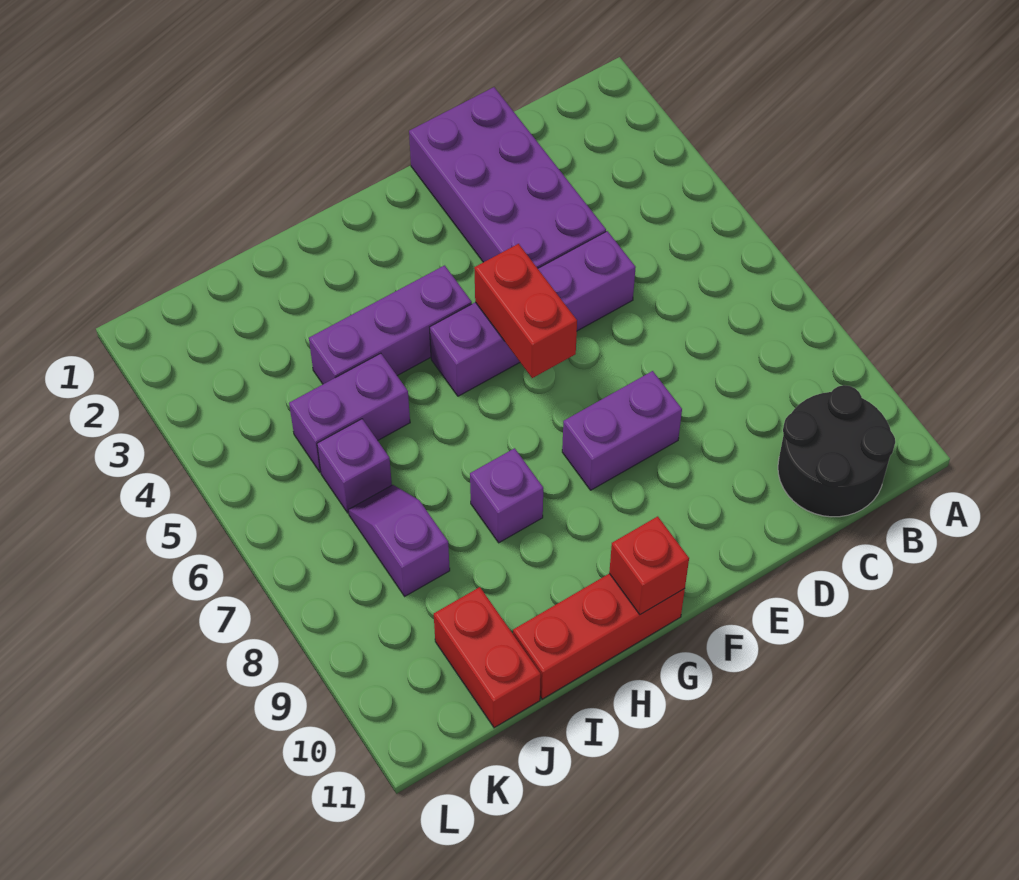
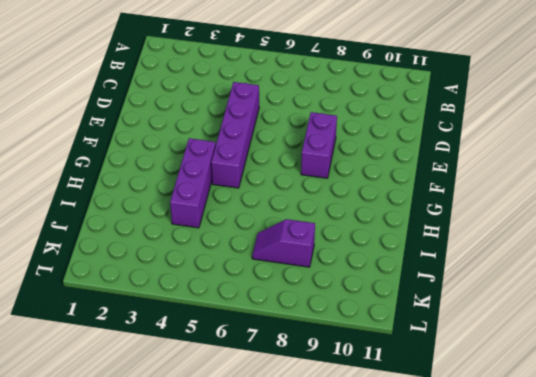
none -> black 2x2 round brick [778,385,895,517]
none -> purple 2x4 brick [409,87,606,268]
none -> red 1x3 brick [513,574,685,699]

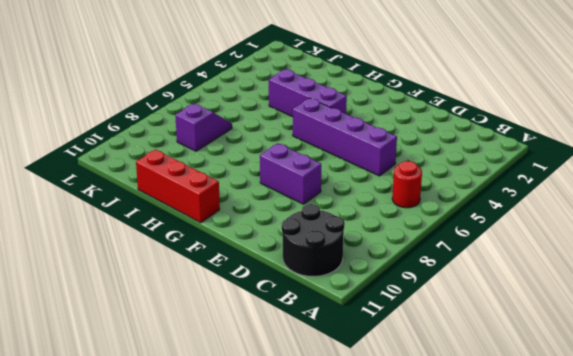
red 1x1 round brick [392,161,422,208] -> none
none -> purple 2x4 brick [409,87,606,268]
none -> purple 1x1 brick [470,448,543,543]
none -> purple 1x2 brick [289,353,410,472]

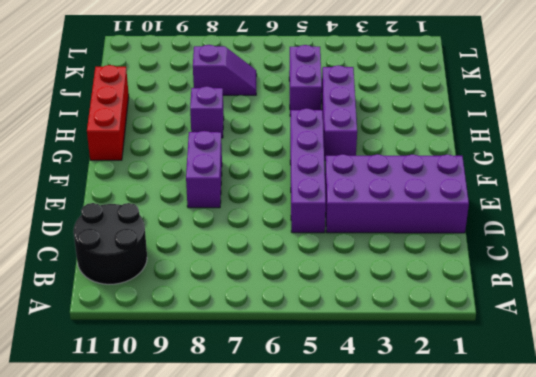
none -> purple 1x1 brick [317,419,392,513]
none -> red 1x2 brick [434,587,541,728]
none -> red 1x2 brick [474,244,577,378]

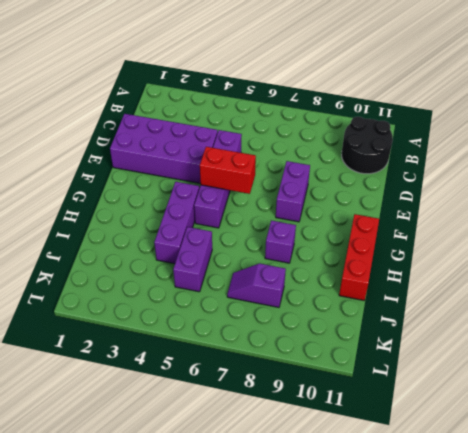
none -> purple 1x1 brick [317,419,392,513]
none -> red 1x2 brick [434,587,541,728]
none -> red 1x1 brick [609,516,689,615]

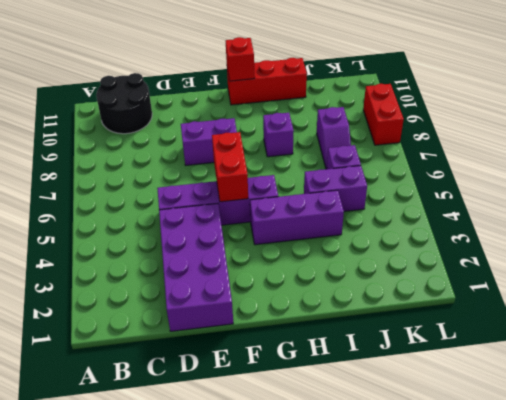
red 1x2 brick [363,84,404,145] -> red 1x2 brick moved to [434,587,541,728]

